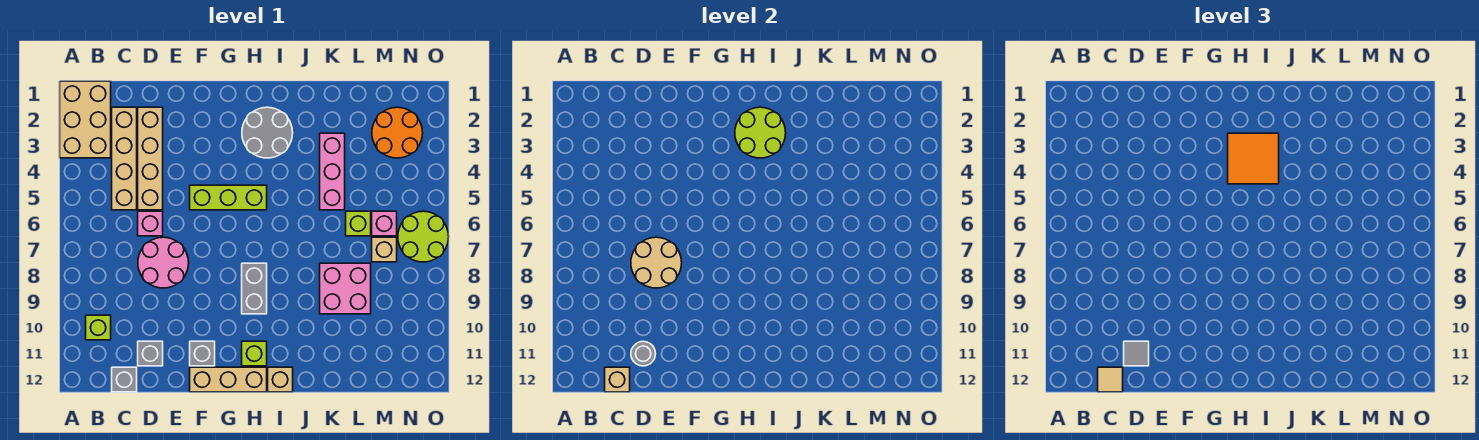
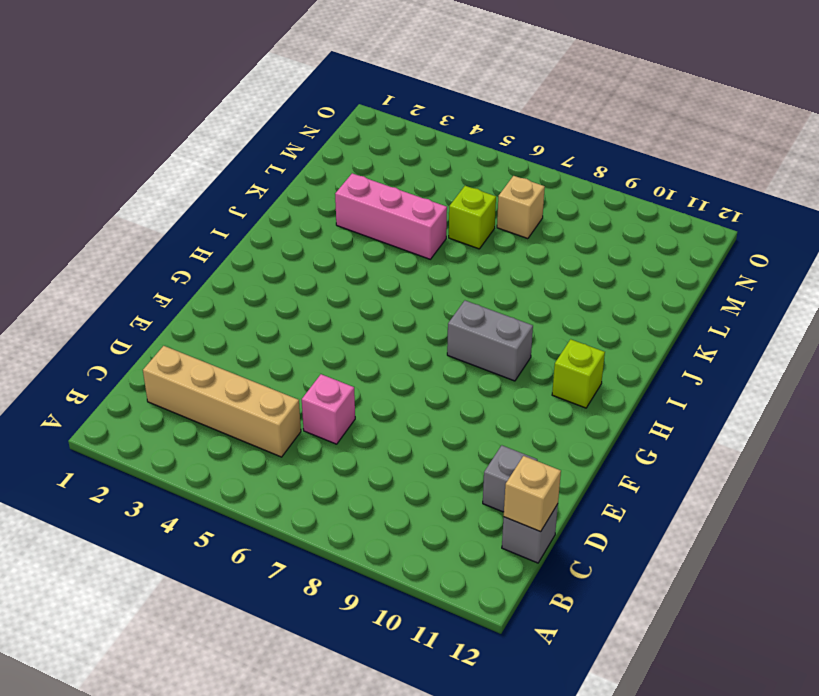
none -> tan 2x3 brick [60,81,111,158]
none -> lime 1x1 brick [86,315,111,340]
none -> tan 1x4 brick [138,107,163,210]

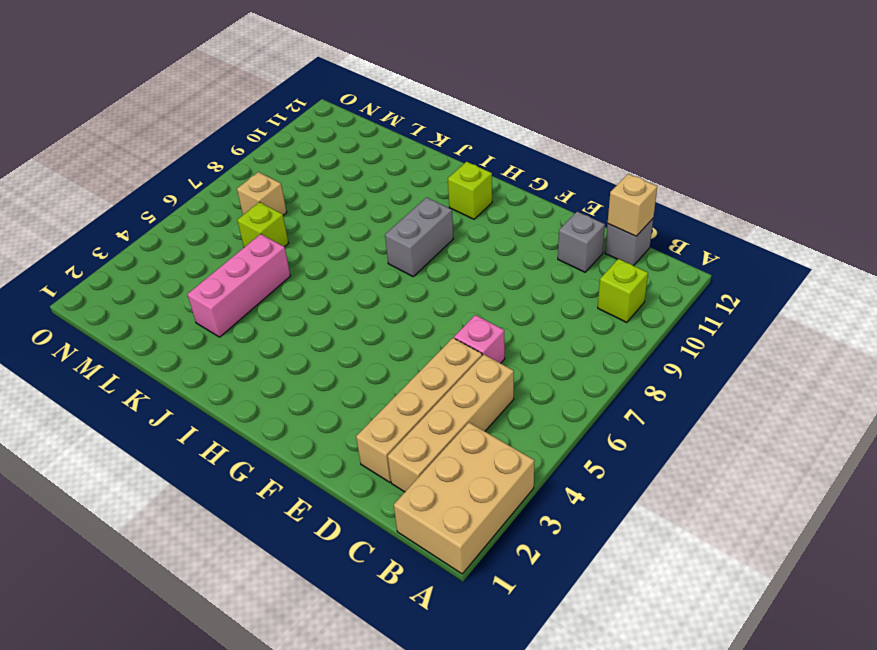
none -> pink 2x2 round brick [138,237,189,288]
none -> lime 1x3 brick [190,185,267,210]
none -> grey 1x1 brick [190,341,215,366]

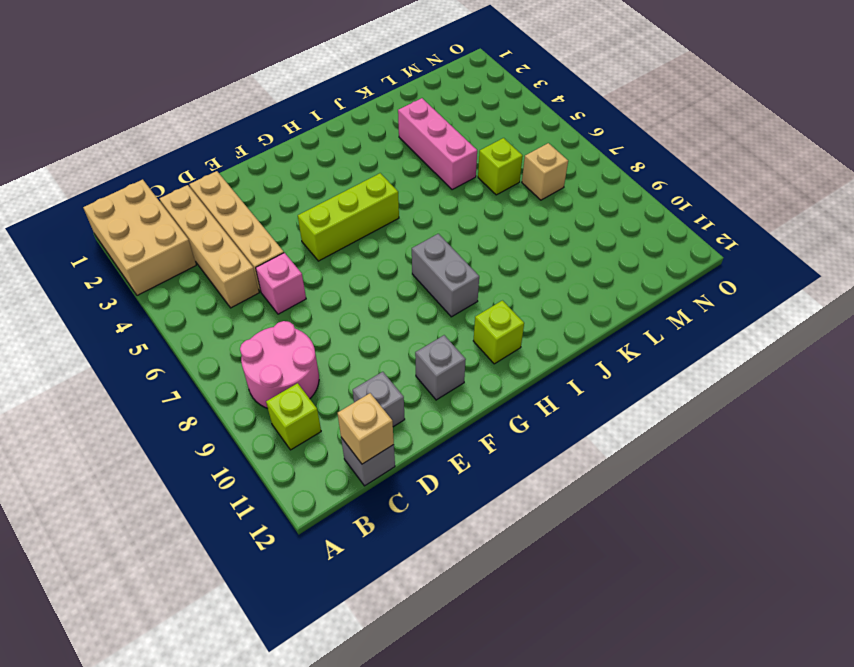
pink 2x2 round brick [240,321,319,408] -> pink 2x2 round brick moved to [138,237,189,288]
none -> tan 1x3 brick [190,367,267,392]
none -> grey 2x2 round brick [242,107,293,158]
none -> tan 1x1 brick [268,367,293,392]

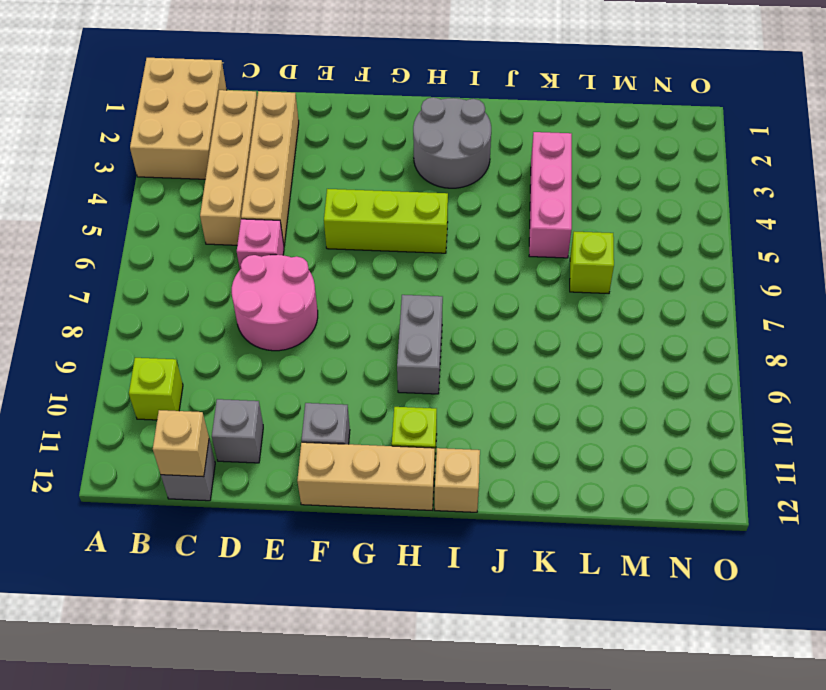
none -> pink 2x2 brick [320,263,371,314]
none -> orange 2x2 round brick [372,107,423,158]
none -> pink 1x1 brick [372,211,397,236]

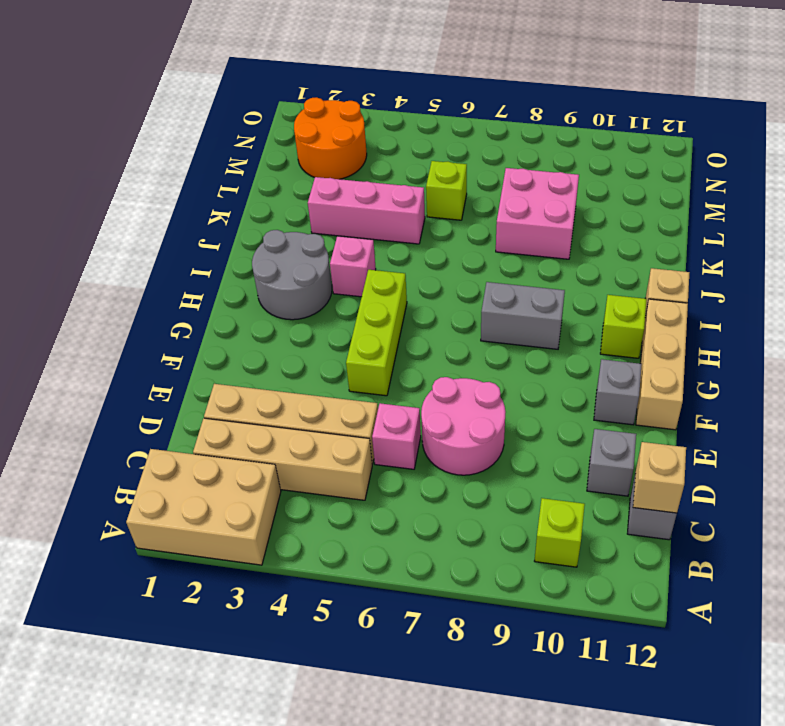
pink 1x1 brick [330,236,376,297] -> pink 1x1 brick moved to [372,211,397,236]
none -> tan 1x1 brick [372,237,397,262]
none -> lime 2x2 round brick [398,211,449,262]
none -> tan 2x2 round brick [631,237,682,288]

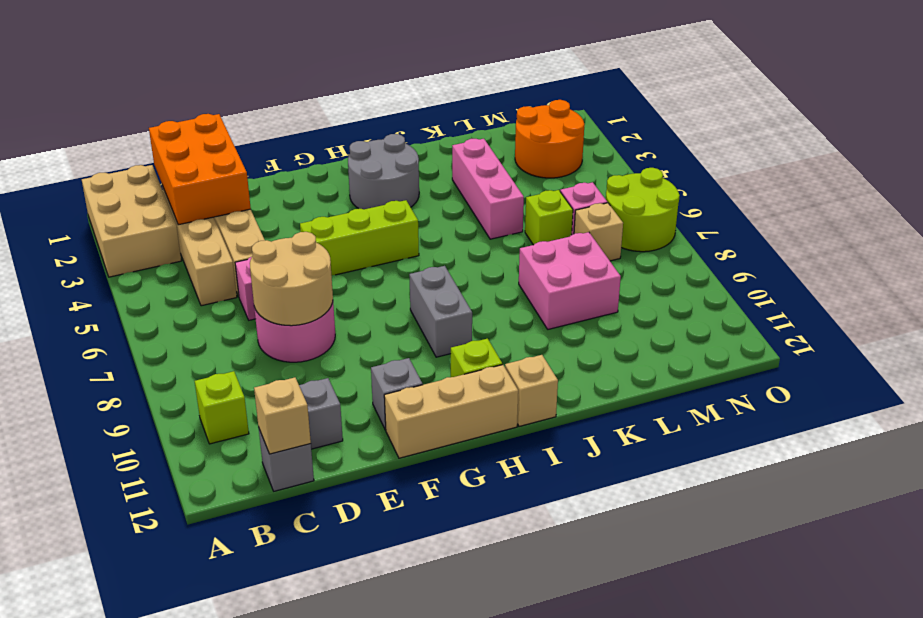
orange 2x3 brick [149,114,251,225] -> none
none -> grey 1x1 round brick [631,341,656,366]
none -> lime 2x2 round brick [735,107,786,158]
none -> tan 1x1 tile [1098,367,1123,392]

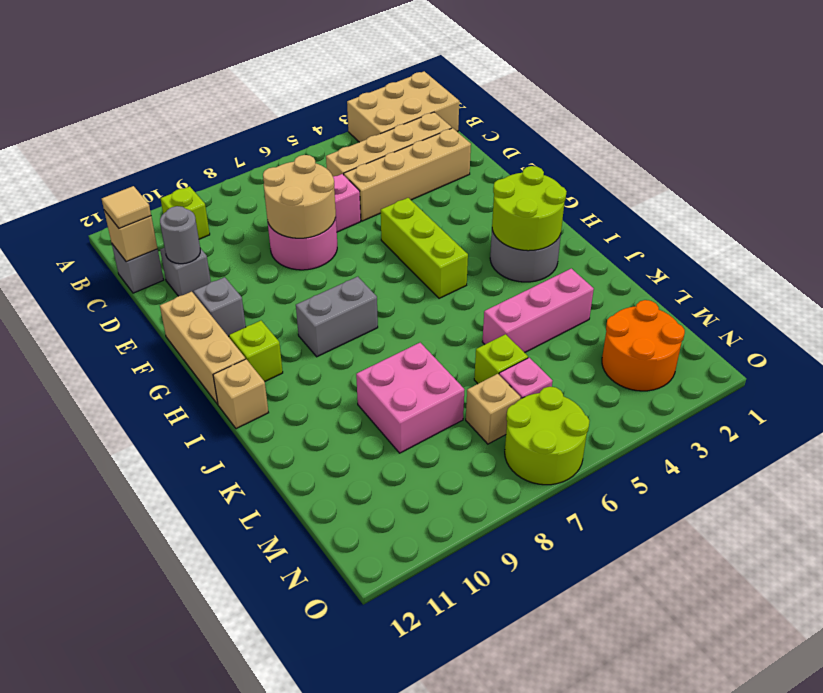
none -> grey 1x1 tile [1124,341,1149,366]
none -> orange 2x2 tile [1228,133,1279,184]

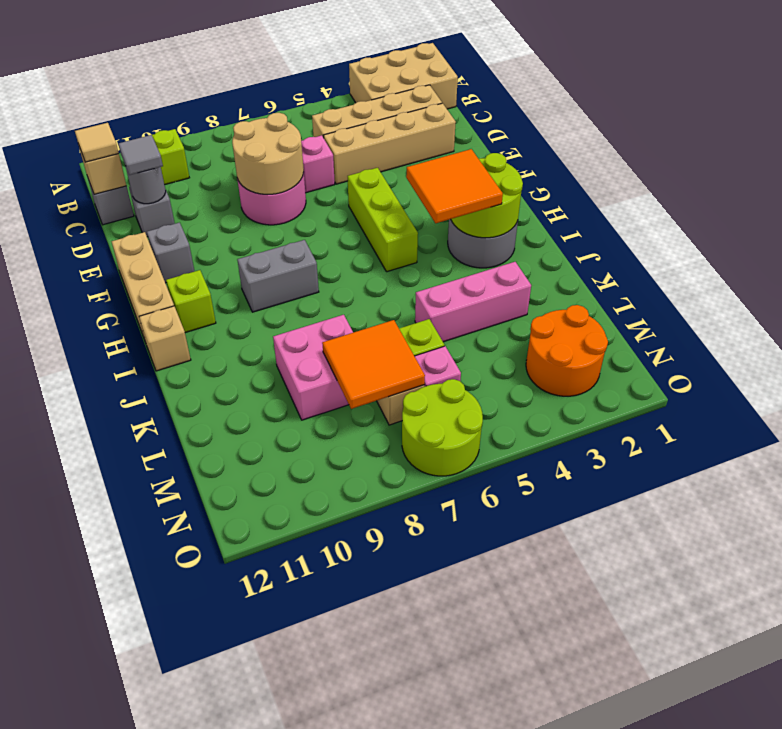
orange 2x2 tile [322,320,425,409] -> none

